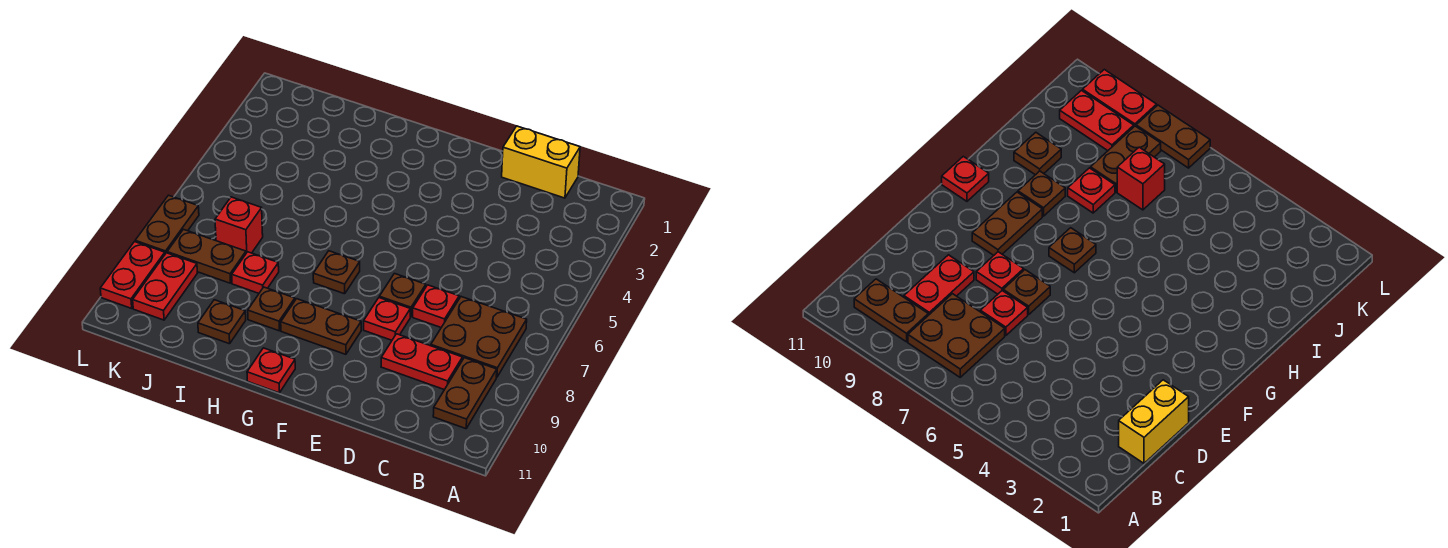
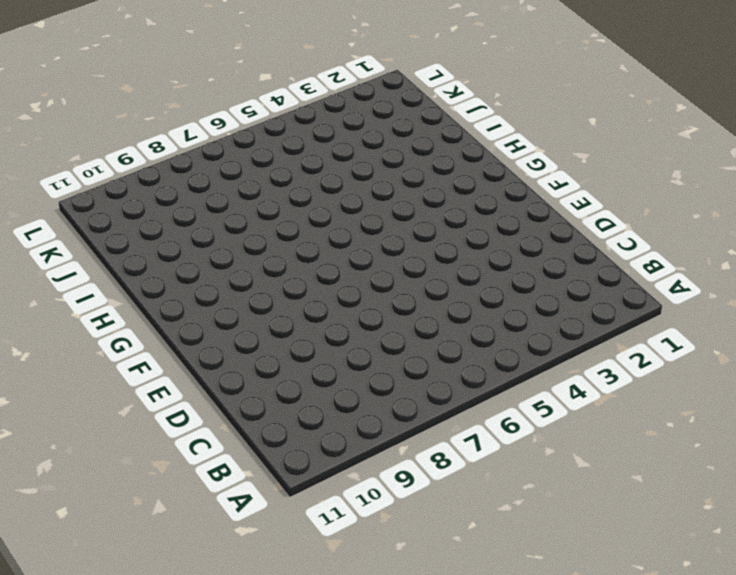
none -> brown 2x2 plate [431,297,527,377]
none -> brown 1x2 plate [433,358,497,429]
none -> yellow 1x2 brick [502,126,580,198]

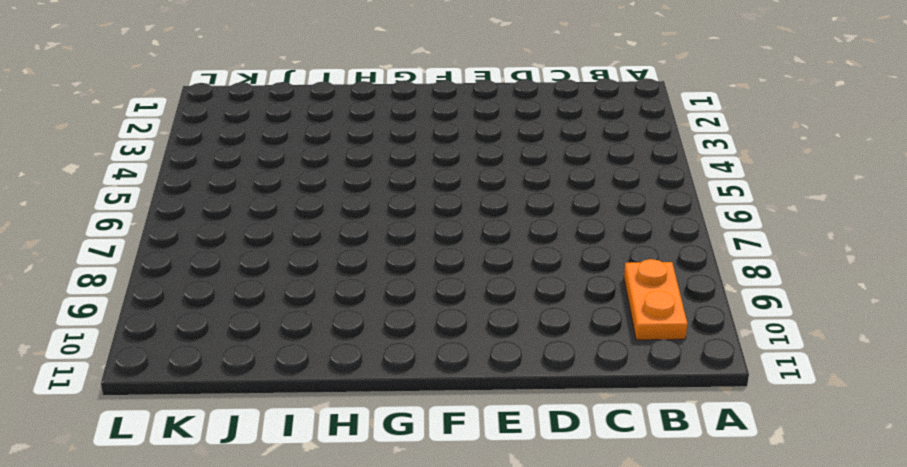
orange 1x2 plate [624,259,687,340] -> brown 1x2 plate [433,358,497,429]
none -> brown 2x2 plate [431,297,527,377]
none -> yellow 1x2 brick [502,126,580,198]
none -> red 1x2 plate [381,334,462,390]

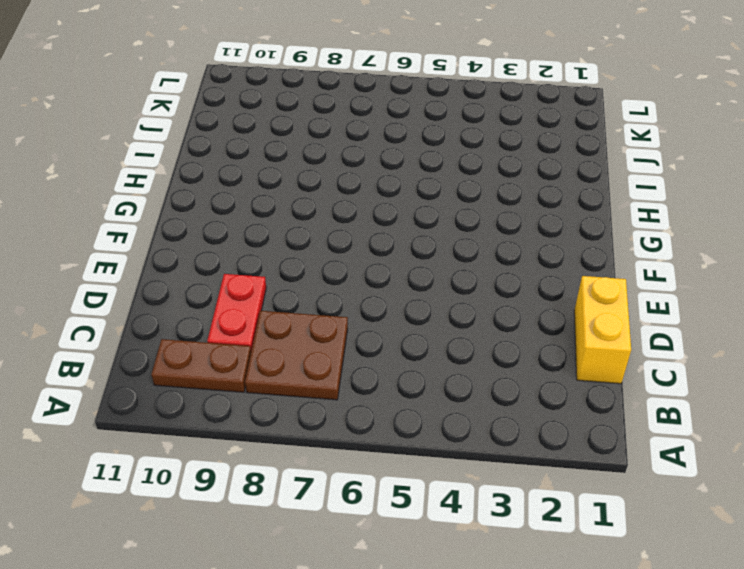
none -> red 1x1 plate [413,285,459,327]
none -> brown 1x1 plate [379,274,426,317]
none -> red 1x1 plate [364,298,410,340]

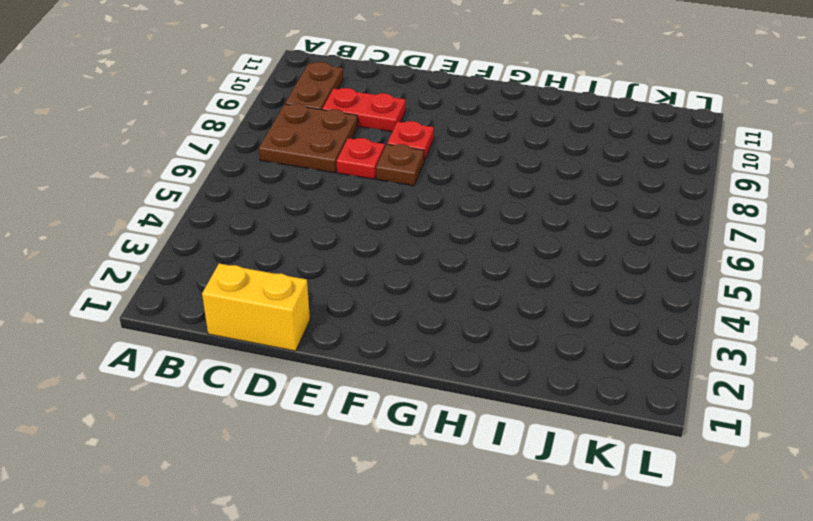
none -> brown 1x2 plate [281,299,361,354]
none -> brown 1x1 plate [313,251,360,294]
none -> red 1x1 plate [247,348,295,393]

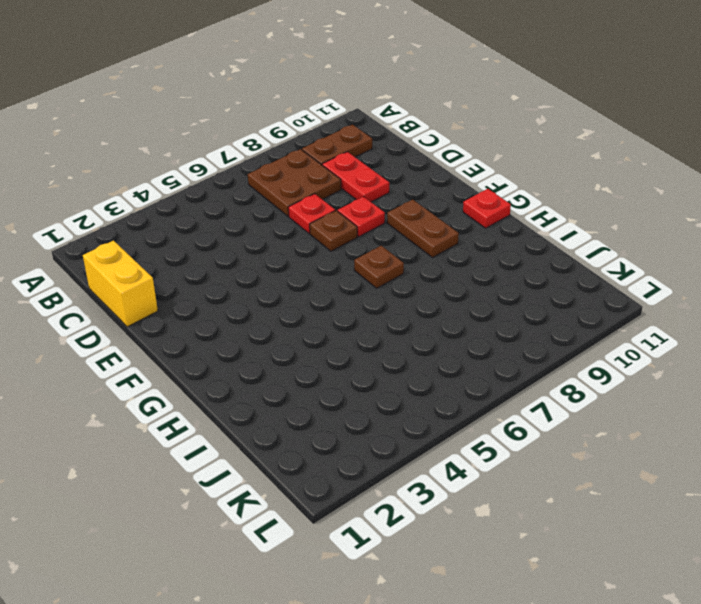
none -> brown 1x1 plate [248,287,295,331]
none -> red 1x1 plate [232,252,279,293]
none -> brown 1x1 plate [198,300,246,344]

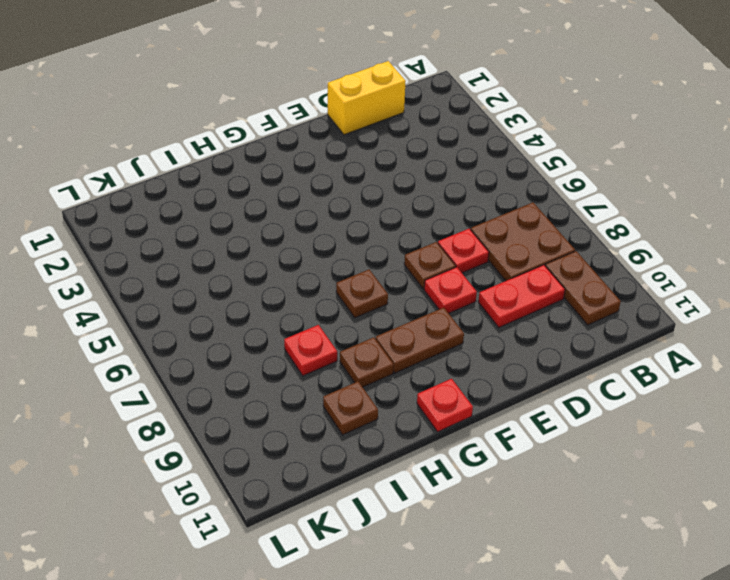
none -> red 1x1 brick [215,197,263,253]
none -> brown 1x2 plate [167,229,246,283]
none -> red 1x2 plate [133,253,197,320]

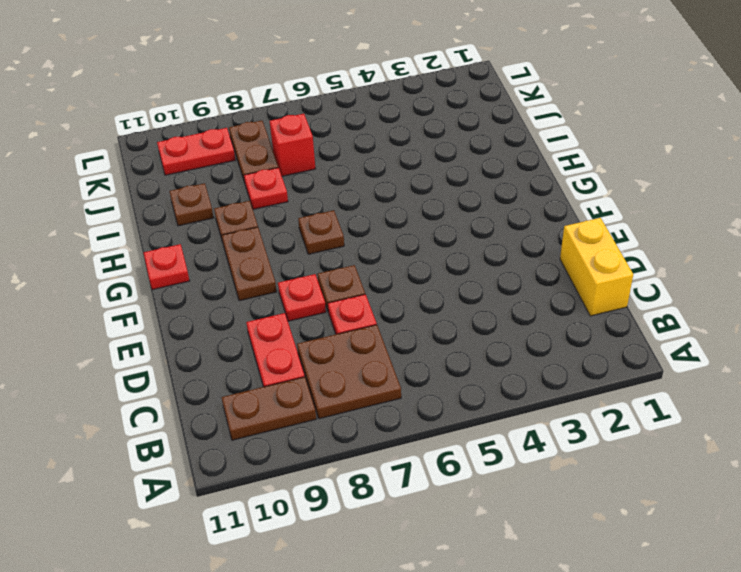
none -> brown 1x2 plate [135,195,199,254]
none -> red 1x2 plate [100,242,165,308]

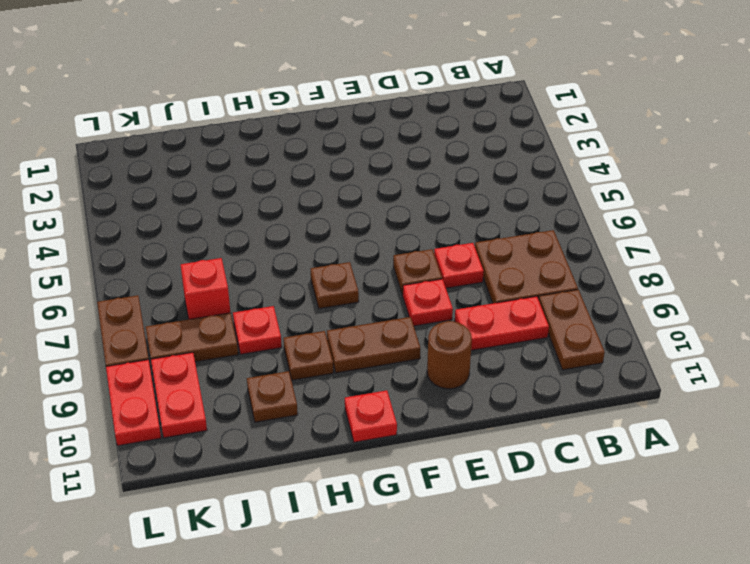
brown 1x1 round brick [427,321,472,389] -> none
none -> yellow 1x2 brick [502,126,580,198]

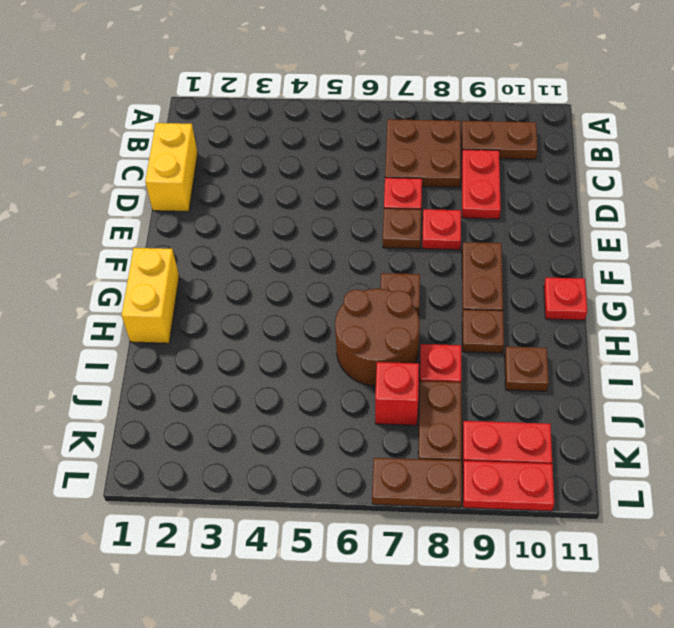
yellow 1x2 brick [122,248,179,343] -> none
brown 2x2 round brick [335,289,420,386] -> none

